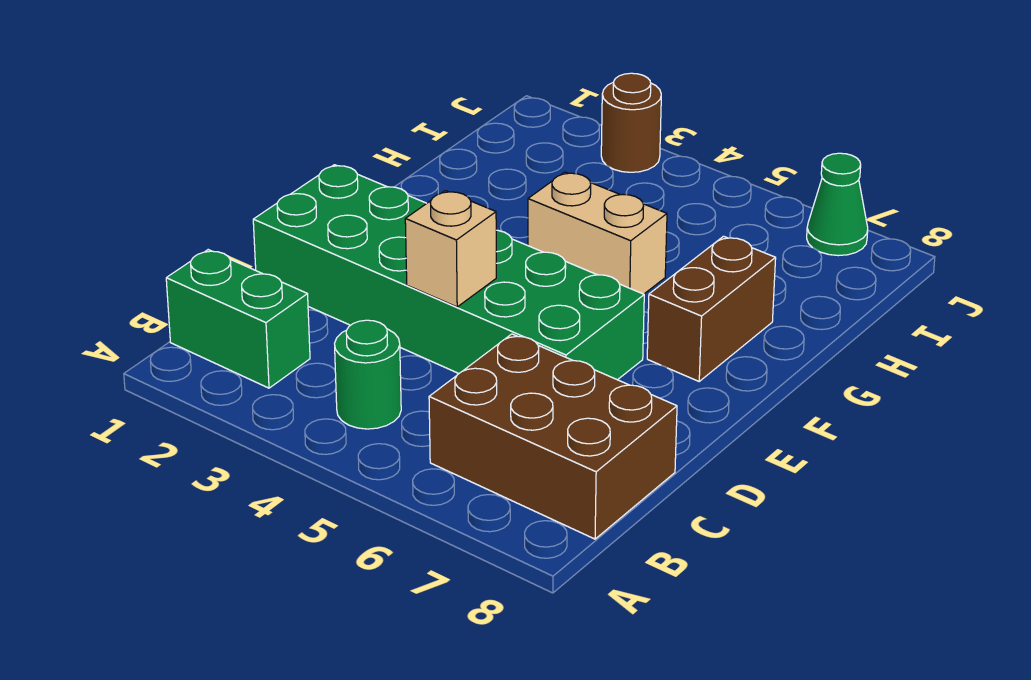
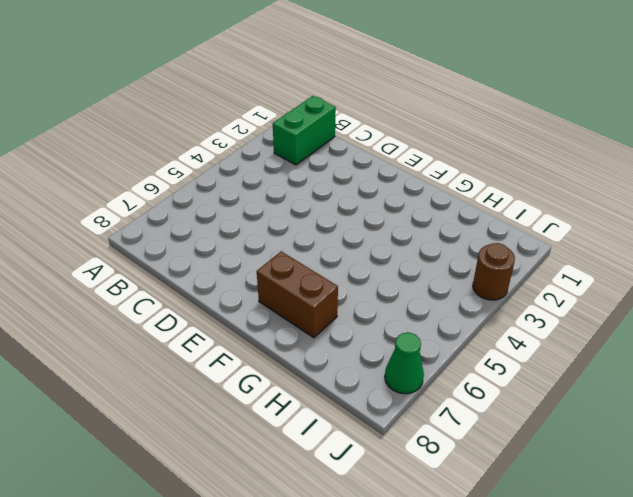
none -> green 1x1 round brick [335,320,401,429]
none -> brown 2x3 brick [429,334,677,539]

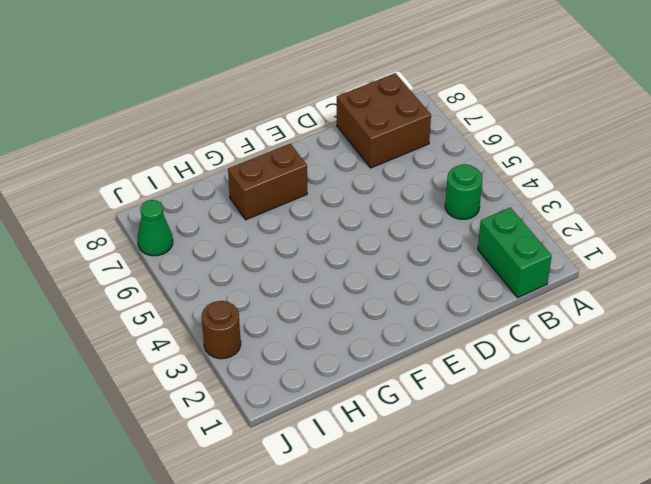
brown 2x2 brick [337,73,431,168] -> brown 2x3 brick [429,334,677,539]
none -> green 2x6 brick [253,165,644,380]
none -> tan 1x2 brick [528,172,667,294]

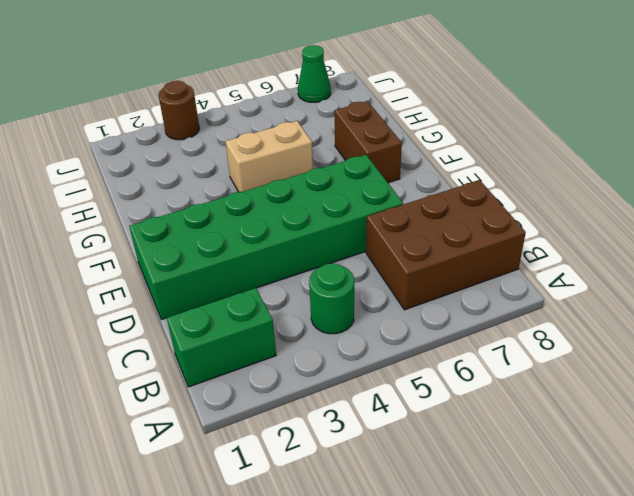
none -> tan 1x1 brick [405,191,496,307]

